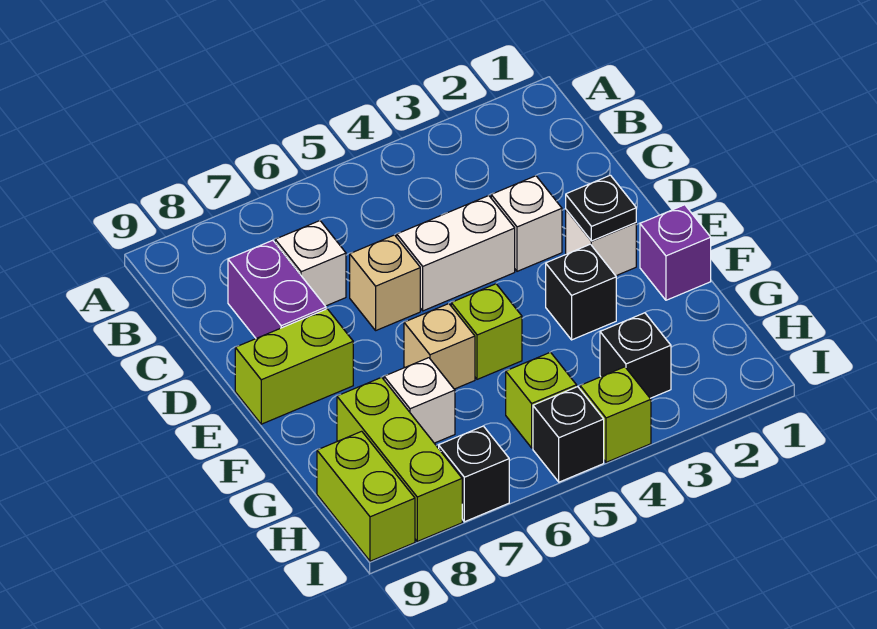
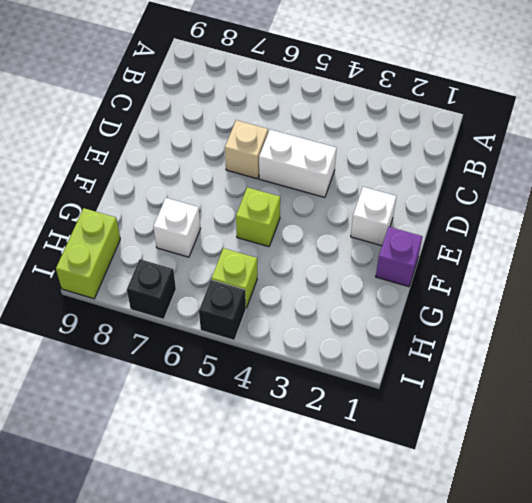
none -> white 1x1 brick [275,221,346,306]
none -> purple 1x2 brick [228,240,326,338]
none -> white 1x1 brick [491,176,562,271]

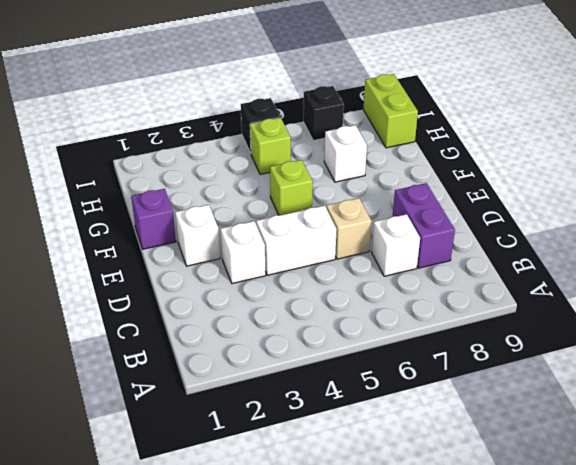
none -> lime 1x2 brick [235,309,353,424]
none -> black 1x1 brick [546,244,616,340]
none -> tan 1x1 brick [404,304,475,389]

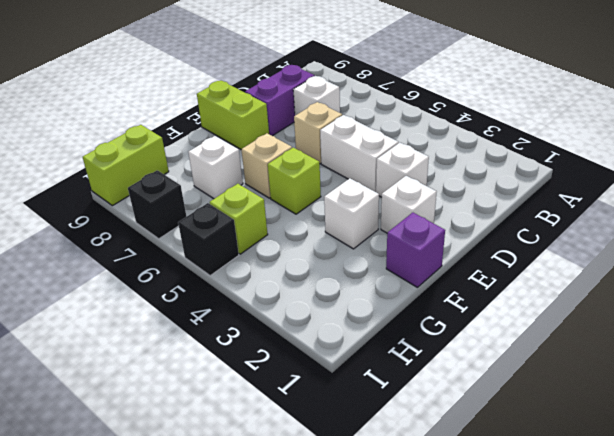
white 1x1 brick [324,178,379,249] -> black 1x1 brick [546,244,616,340]
none -> lime 1x3 brick [337,377,462,541]
none -> black 1x1 brick [600,313,671,398]
none -> lime 1x1 brick [580,367,651,462]

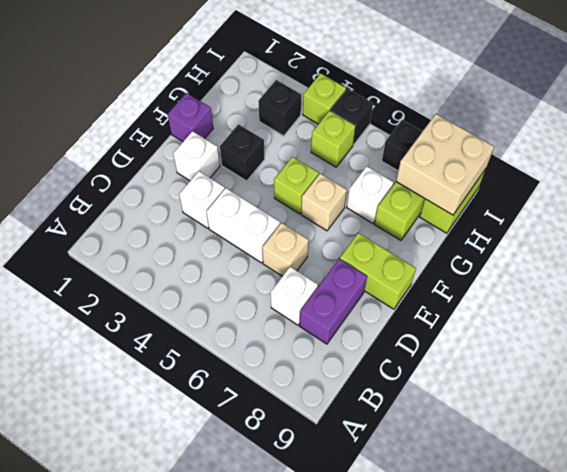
tan 2x2 brick [396,114,494,215] -> none
none -> black 1x1 plate [566,175,636,241]

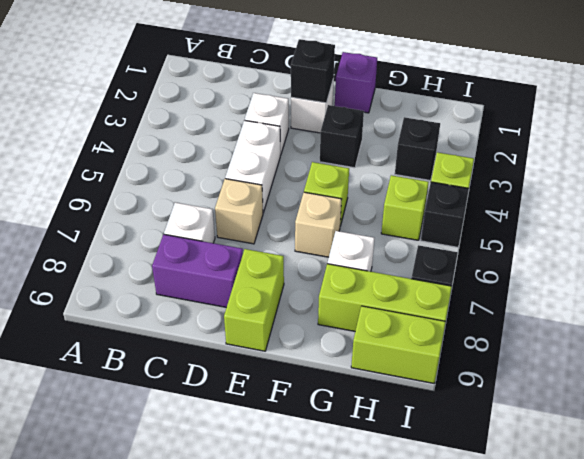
black 1x1 brick [291,39,335,103] -> black 1x1 plate [566,175,636,241]

